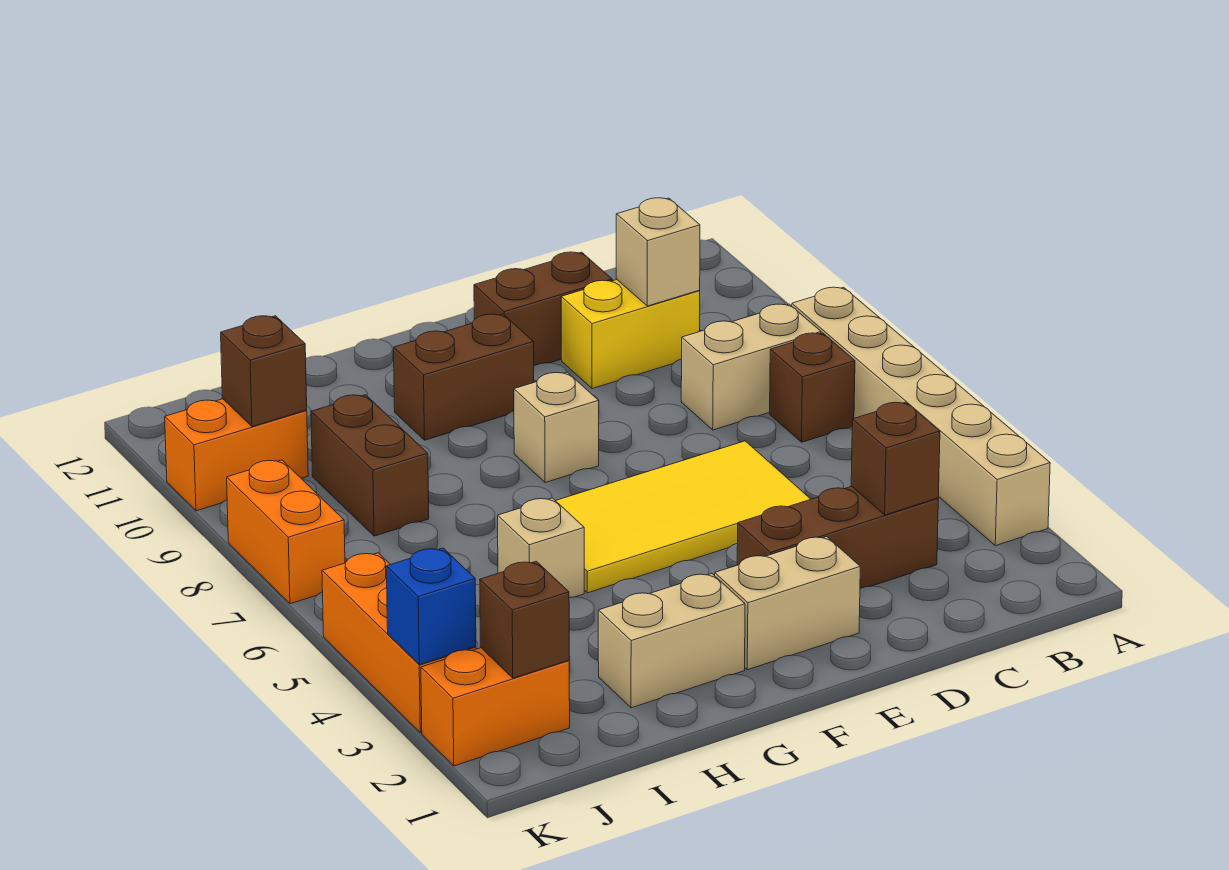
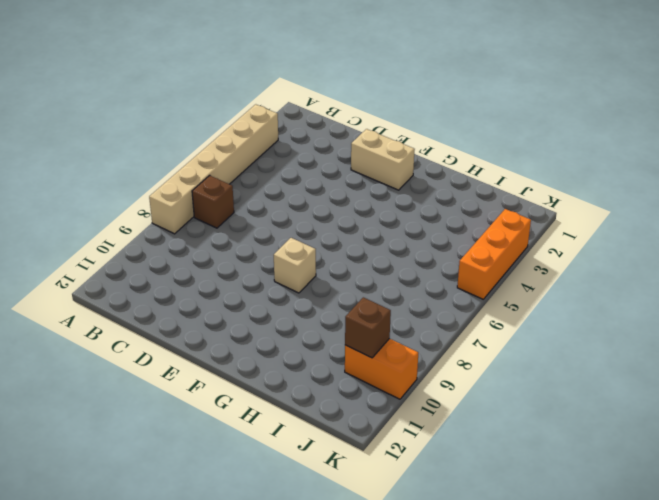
none -> tan 1x2 brick [681,304,821,430]
none -> brown 1x3 brick [737,486,938,588]
none -> yellow 1x2 brick [561,280,700,389]

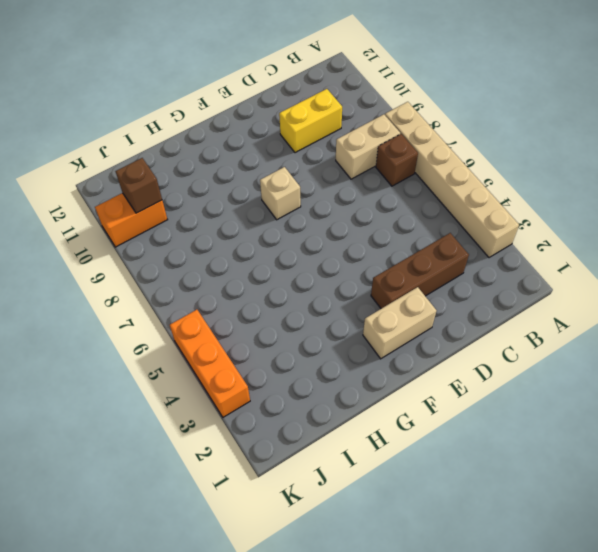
none -> yellow 2x4 tile [556,441,810,593]
none -> brown 1x2 brick [474,252,612,366]
none -> brown 1x2 brick [394,314,534,440]

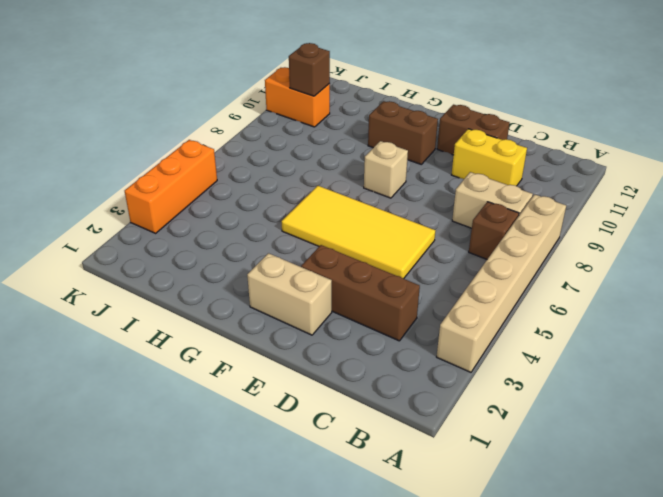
none -> tan 1x2 brick [598,574,745,708]
none -> tan 1x1 brick [498,498,584,598]
none -> brown 1x2 brick [311,395,429,536]

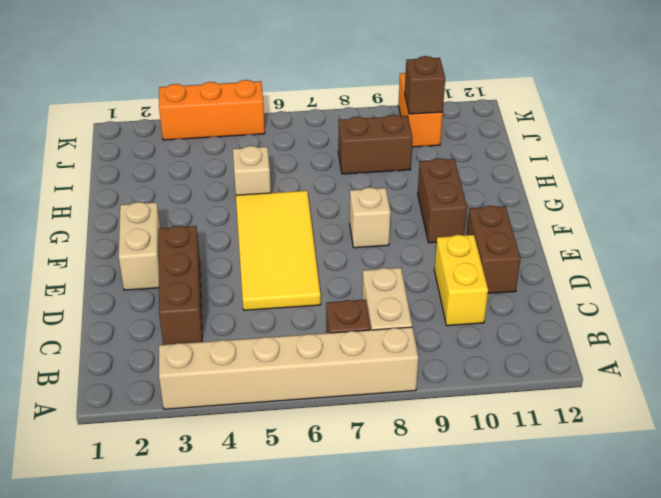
none -> tan 1x2 brick [598,574,745,708]
none -> orange 1x2 brick [421,648,570,766]
none -> orange 1x2 brick [227,460,345,604]

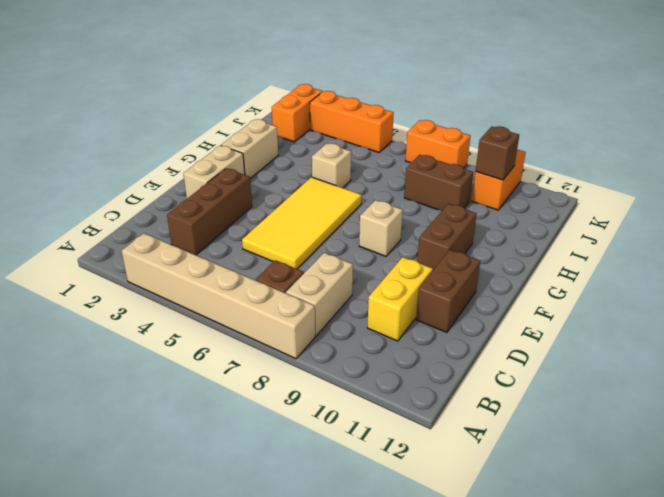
none -> brown 1x1 brick [851,402,940,515]
none -> tan 1x1 brick [616,198,700,306]
none -> brown 1x1 brick [480,561,569,678]

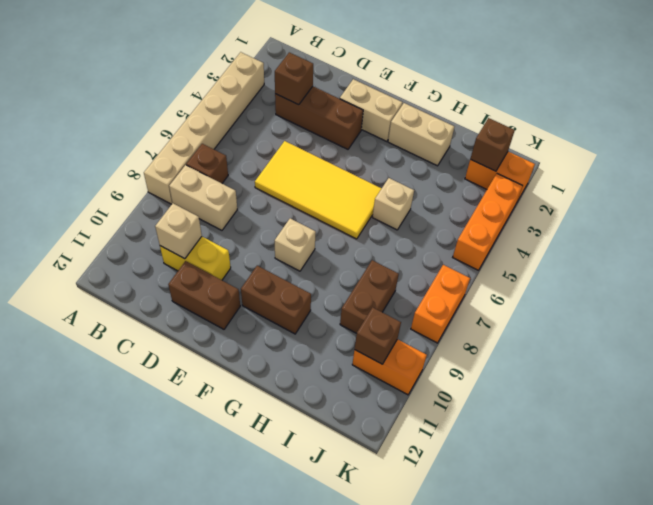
none -> blue 1x1 brick [386,548,476,665]

